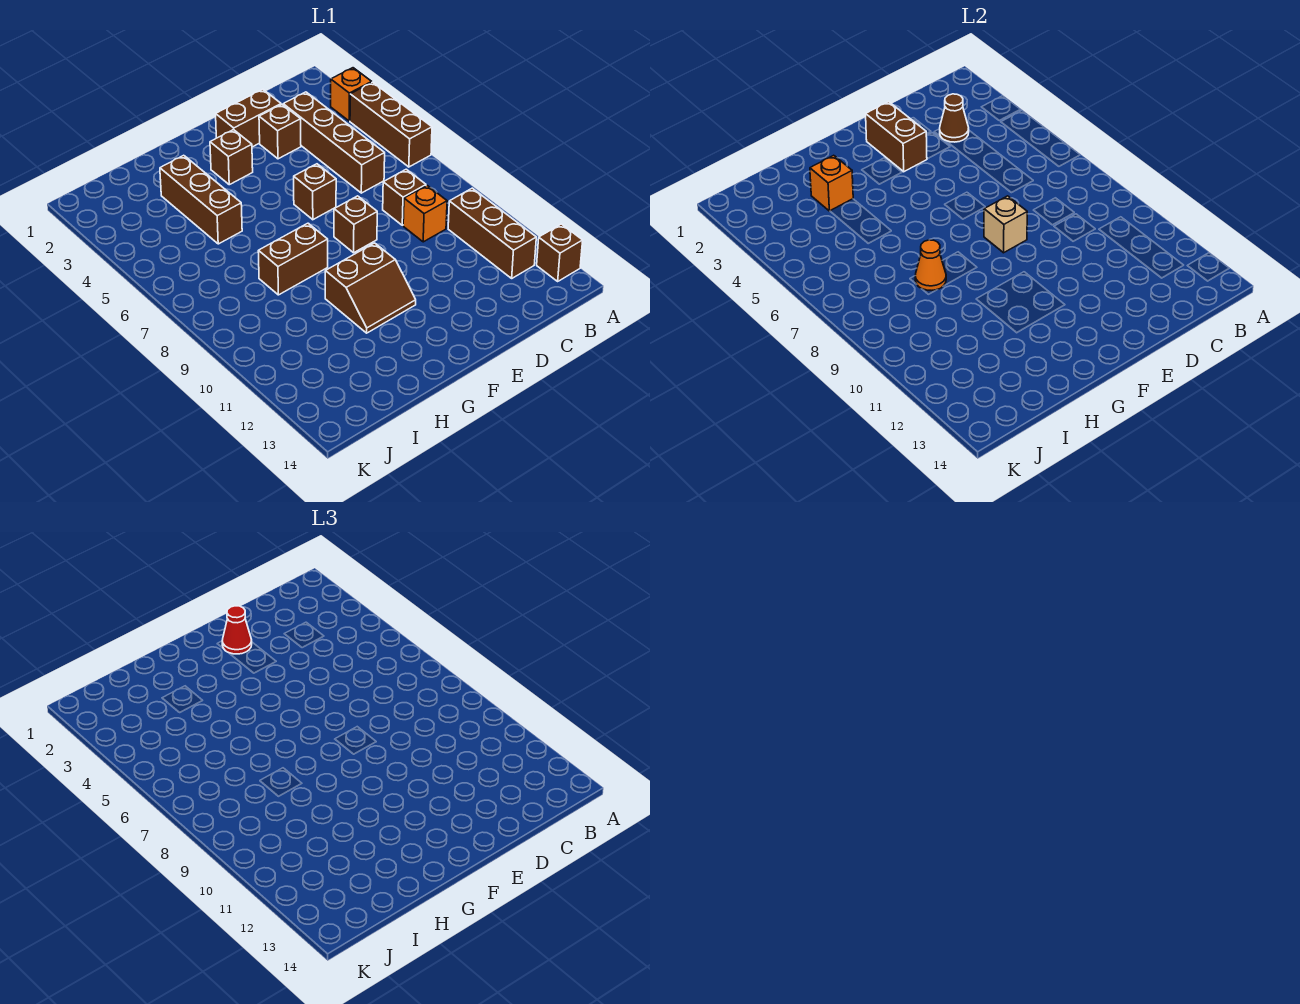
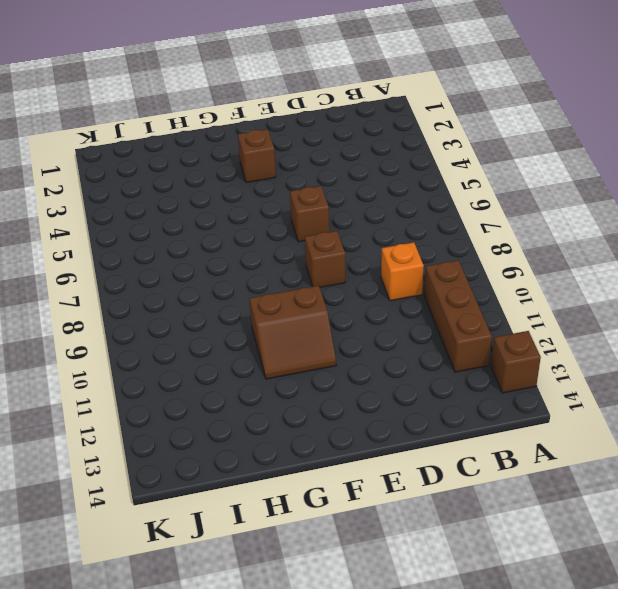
none -> orange 1x1 brick [331,68,372,121]
none -> brown 1x3 brick [350,82,432,167]
none -> brown 1x4 brick [283,92,385,193]

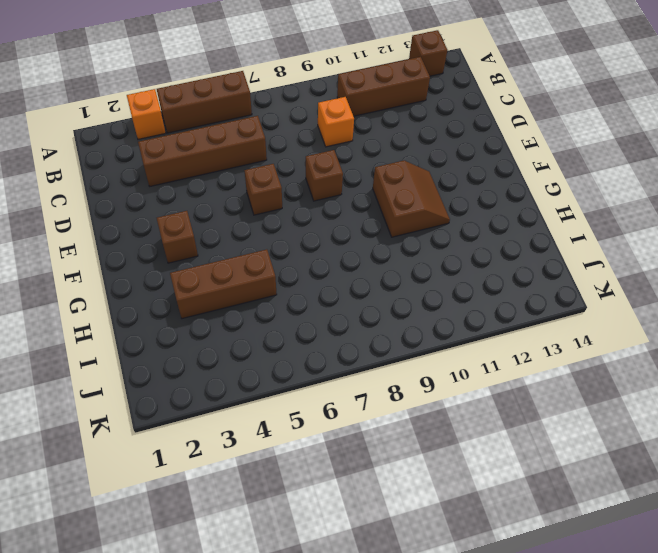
none -> brown 1x1 brick [383,169,426,225]
none -> brown 1x2 brick [216,89,281,147]
none -> brown 1x1 brick [259,104,301,159]

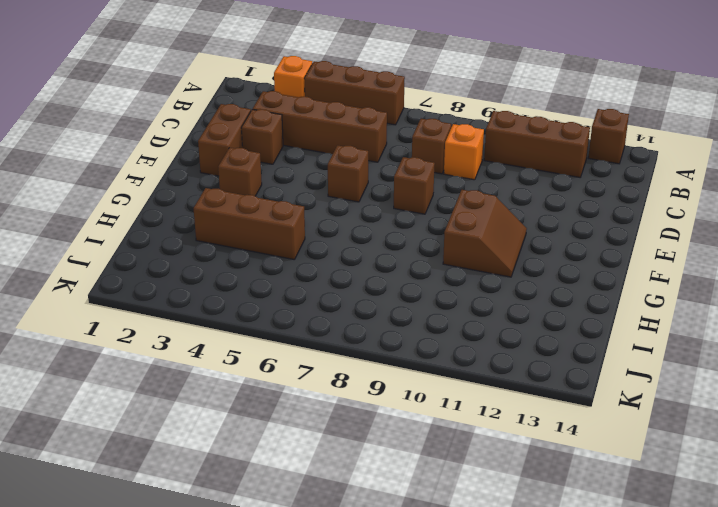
none -> brown 1x2 brick [258,223,328,295]
none -> brown 1x1 cone [940,94,969,142]
none -> brown 1x2 brick [866,102,927,172]

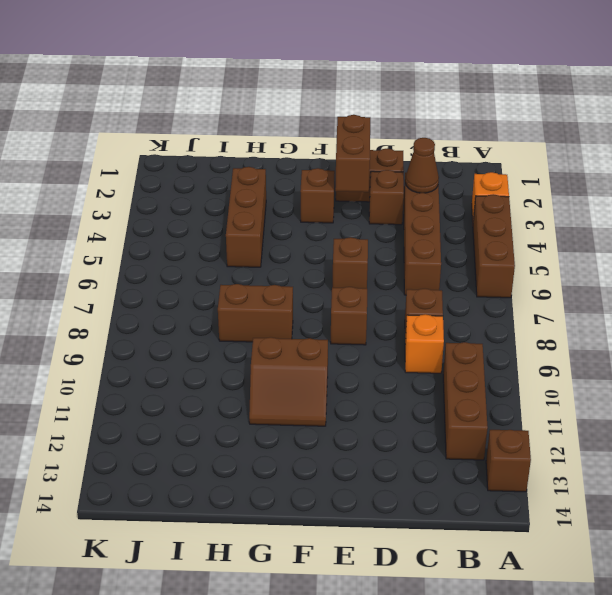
none -> tan 1x1 brick [984,196,1027,253]
none -> orange 1x1 brick [810,155,853,211]
none -> orange 1x1 cone [915,240,946,290]

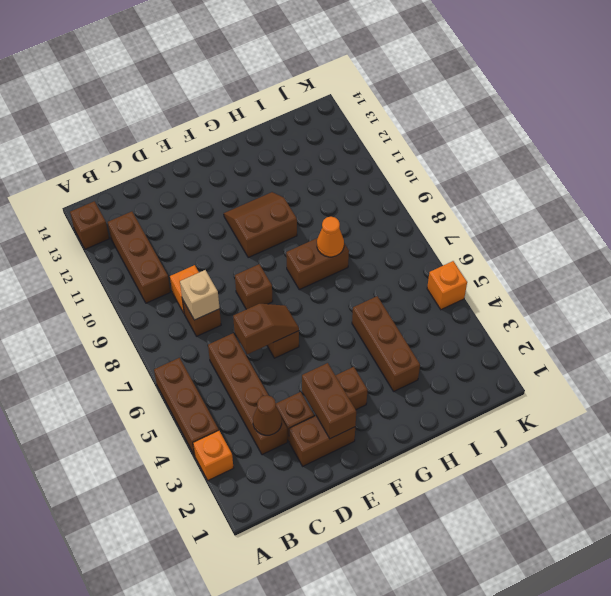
tan 1x1 brick [180,270,220,320] -> tan 1x1 brick moved to [984,196,1027,253]
brown 1x2 slope [233,304,299,354] -> none
orange 1x1 brick [427,261,467,310] -> orange 1x1 brick moved to [810,155,853,211]
none -> red 1x1 cone [222,606,252,654]

